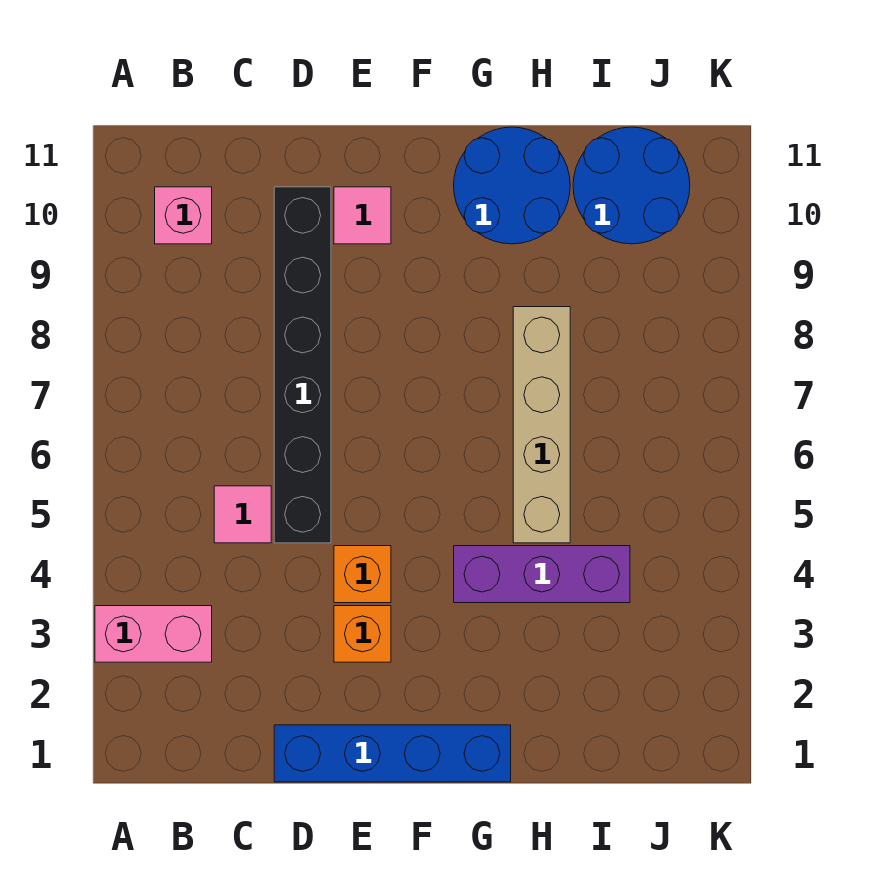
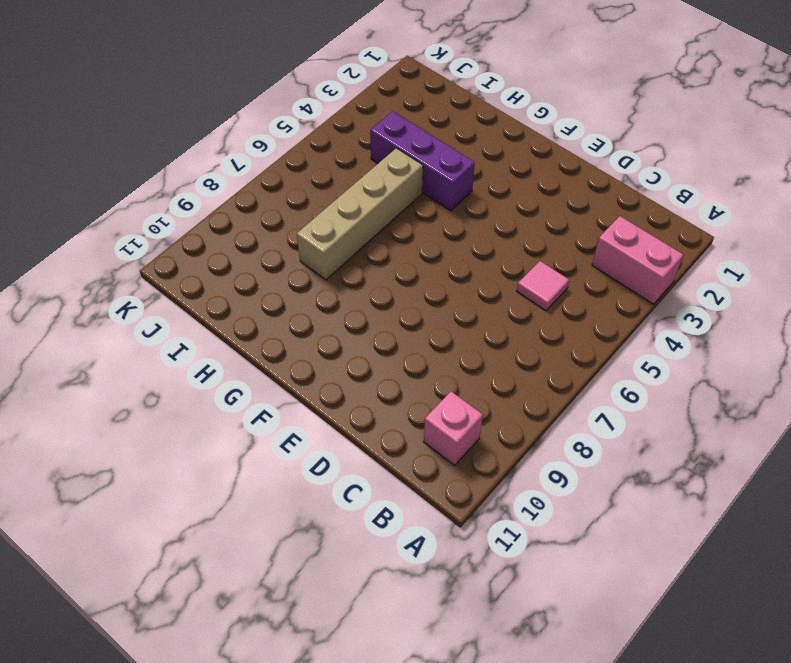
none -> blue 1x4 brick [274,725,511,782]
none -> black 1x6 brick [274,187,331,543]
none -> orange 1x1 brick [334,606,391,662]

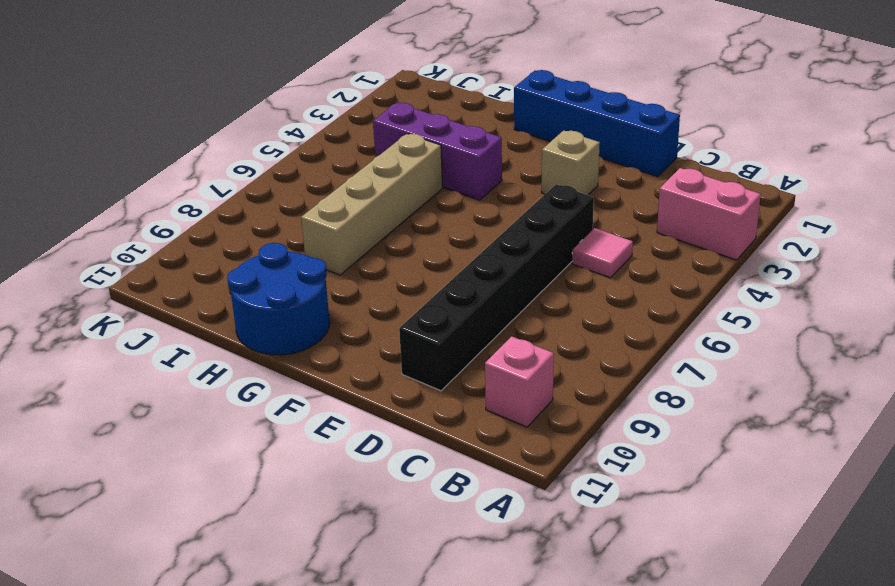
tan 1x1 brick [542,130,600,195] -> orange 1x1 brick [334,606,391,662]
none -> orange 1x1 brick [334,546,391,603]
none -> pink 1x1 tile [334,187,391,244]
none -> blue 2x2 round brick [573,127,690,244]

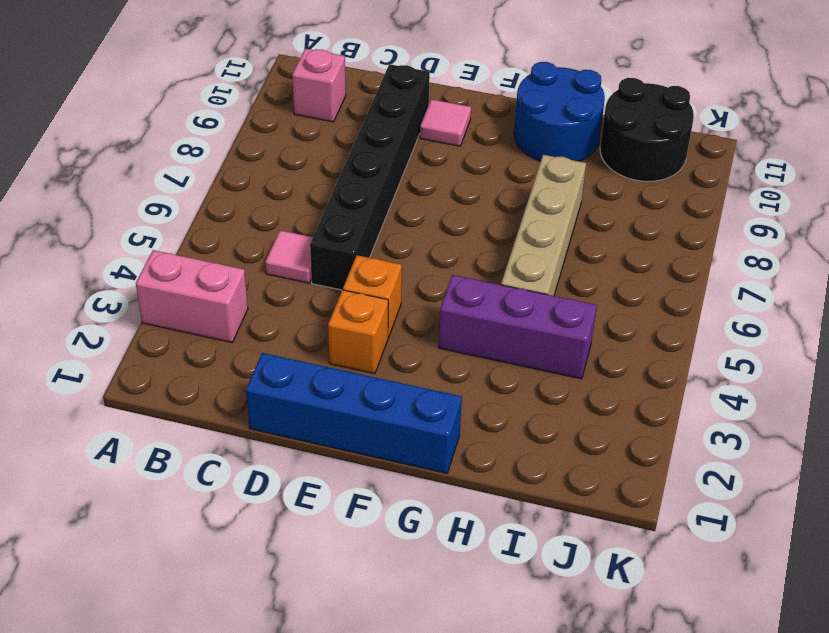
black 2x2 round brick [600,78,694,181] -> blue 2x2 round brick [573,127,690,244]

